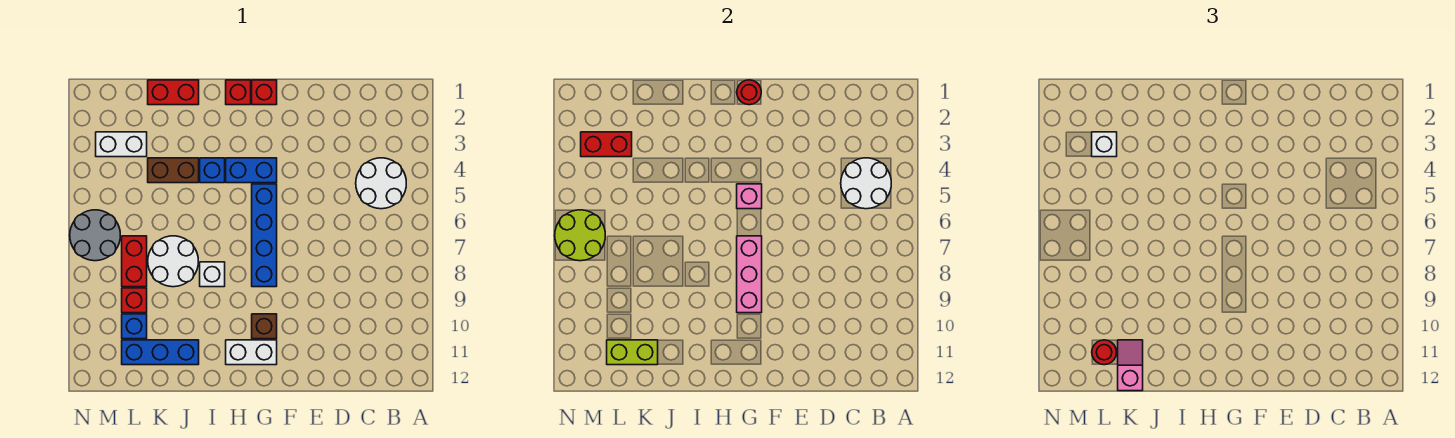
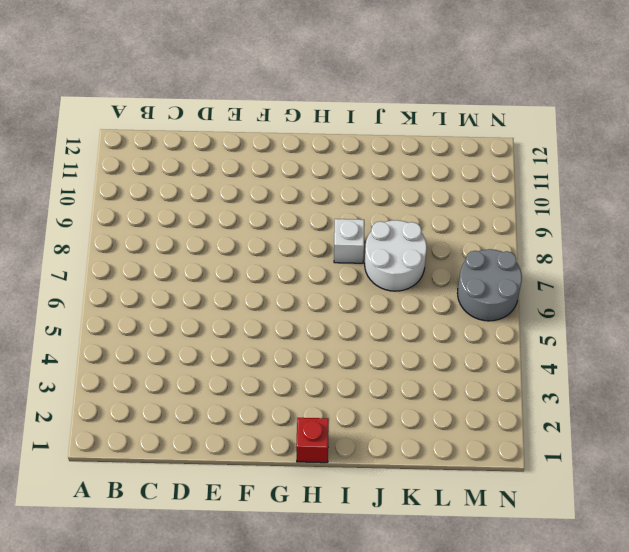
none -> white 2x2 round brick [356,158,406,209]
none -> red 1x1 brick [252,80,277,105]
none -> blue 1x2 brick [226,158,277,183]

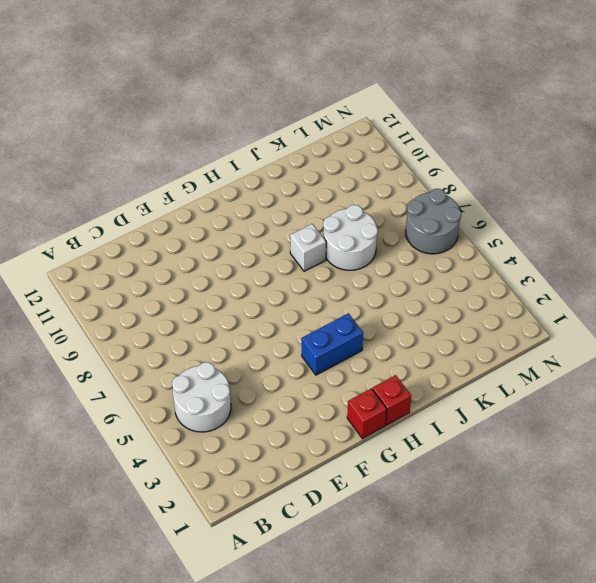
none -> blue 1x4 brick [252,184,277,287]
none -> brown 1x1 brick [252,314,277,339]
none -> white 1x2 brick [226,340,277,365]

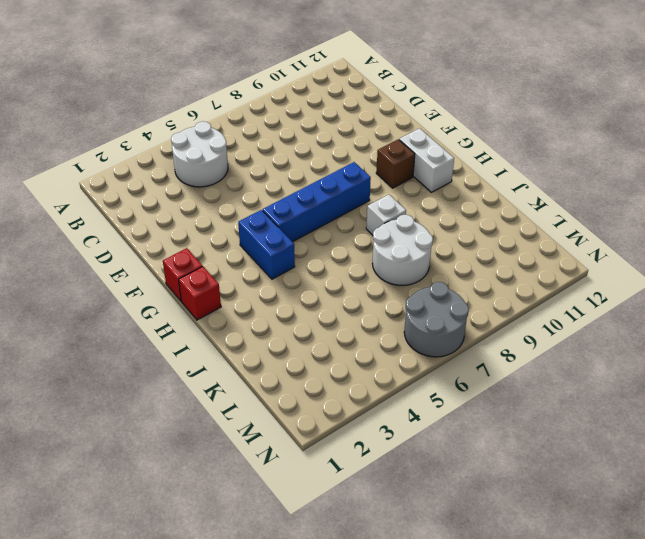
none -> blue 1x1 brick [200,158,225,183]
none -> red 1x2 brick [148,80,199,105]
none -> brown 1x2 brick [148,158,199,183]

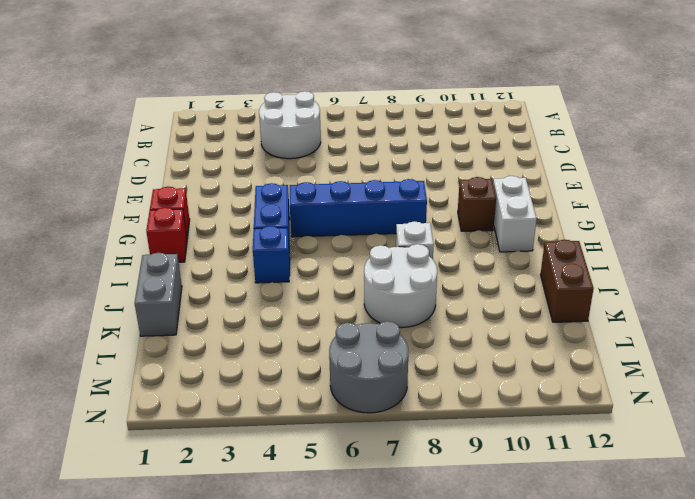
grey 1x2 brick [135,253,182,336] -> red 1x2 brick [148,80,199,105]
brown 1x2 brick [540,240,594,322] -> brown 1x2 brick moved to [148,158,199,183]
none -> blue 1x3 brick [122,340,199,365]
none -> white 1x2 brick [96,132,147,157]
none -> red 1x2 brick [122,236,147,287]

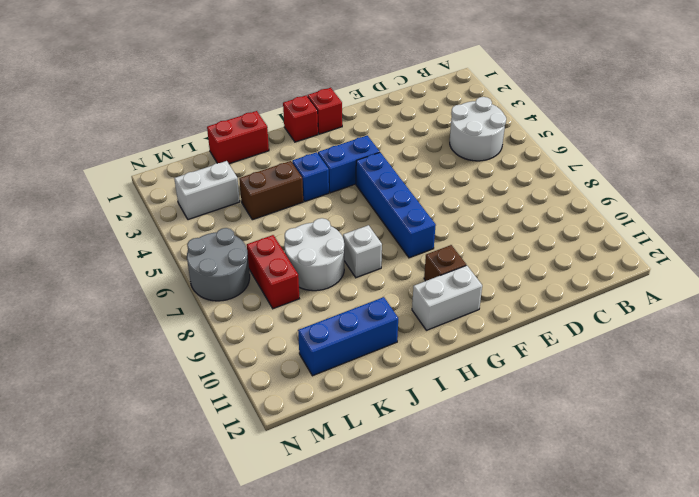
none -> red 1x1 brick [122,288,147,313]
none -> blue 1x1 brick [122,314,147,339]
none -> white 2x2 round brick [841,158,891,209]

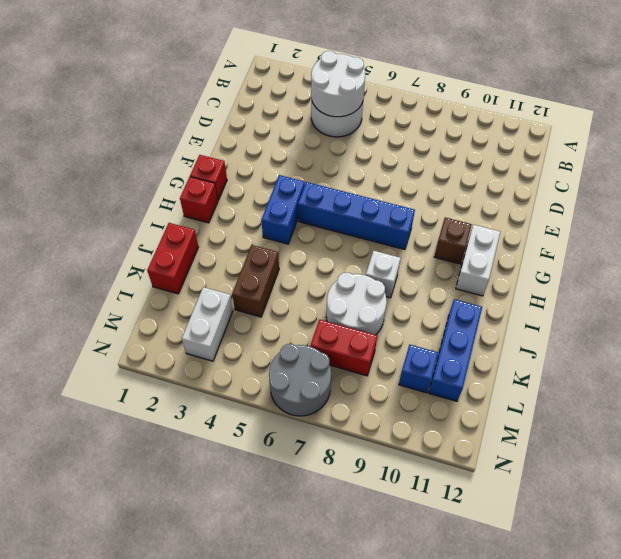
none -> blue 1x1 brick [200,158,225,183]
none -> red 1x1 brick [122,288,147,313]
none -> red 1x1 round brick [737,80,761,105]

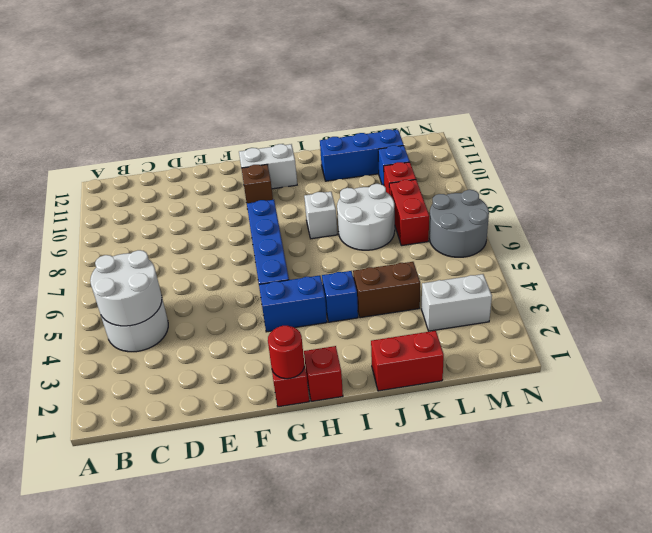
none -> pink 1x1 brick [737,184,762,209]
none -> pink 1x3 brick [737,236,762,313]
none -> lime 1x2 brick [607,340,658,365]

